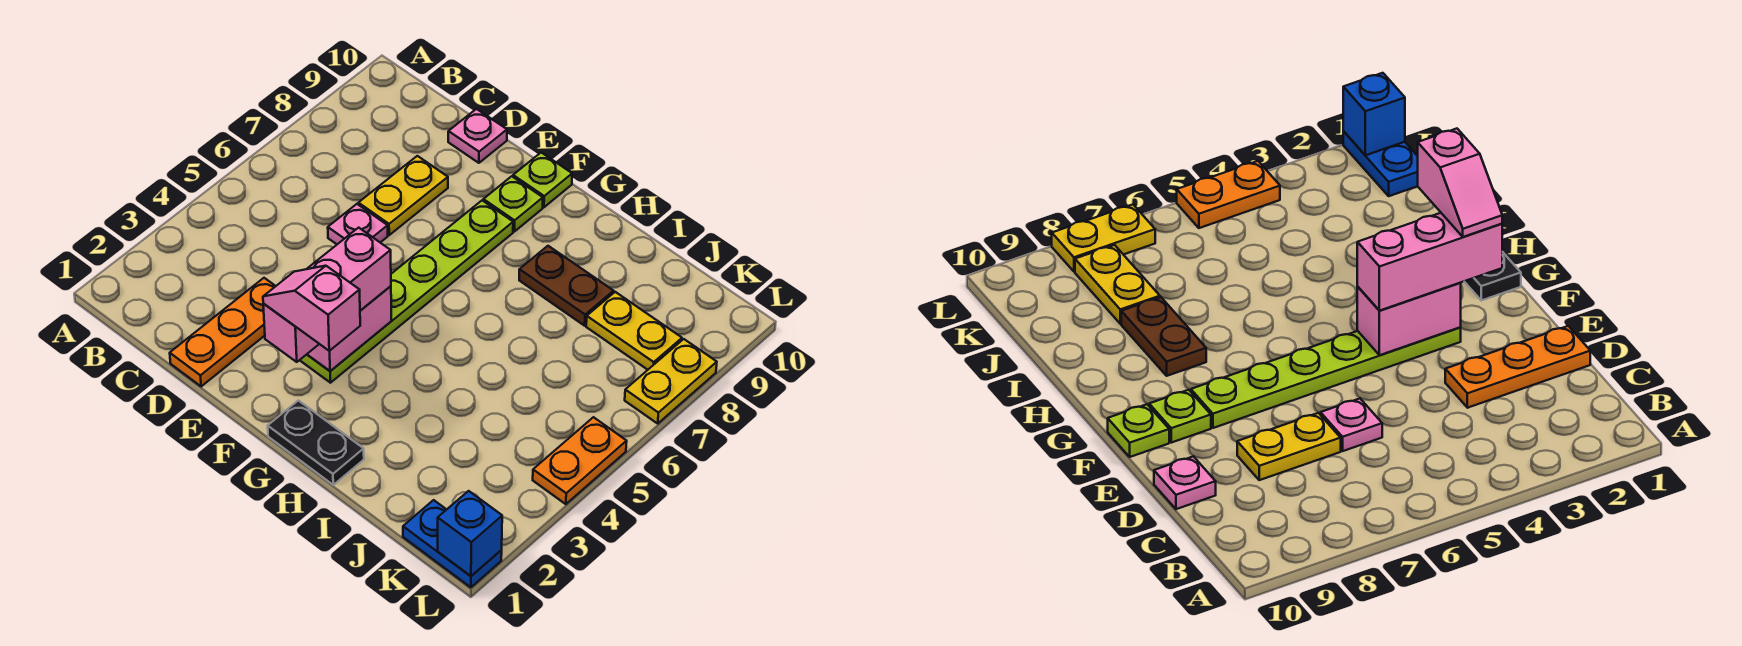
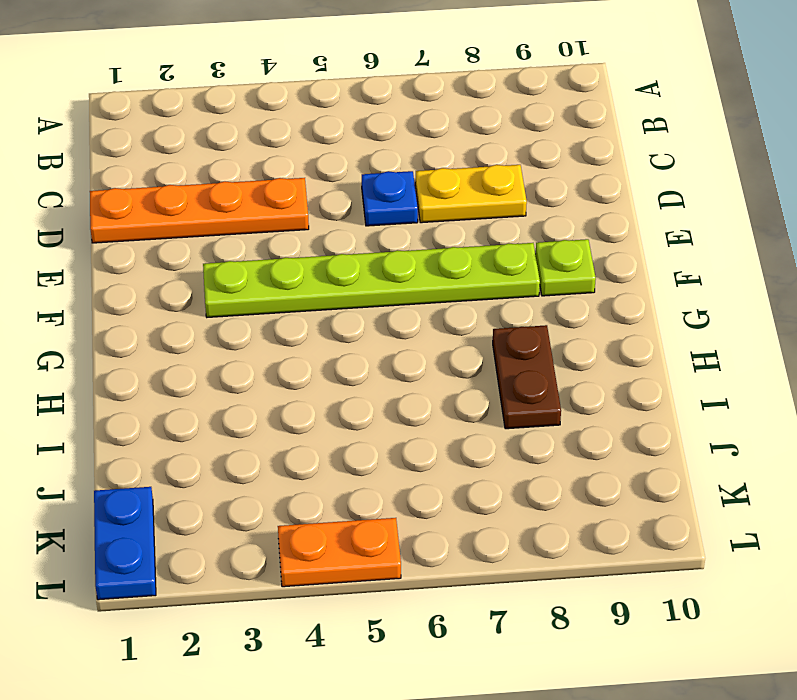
orange 1x4 plate [90,178,309,243] -> orange 1x3 plate [170,278,276,386]
blue 1x1 plate [362,171,418,226] -> pink 1x1 plate [328,204,388,244]
none -> pink 1x1 plate [448,109,507,163]
none -> lime 1x1 plate [513,153,572,207]
none -> black 1x2 plate [268,400,364,485]

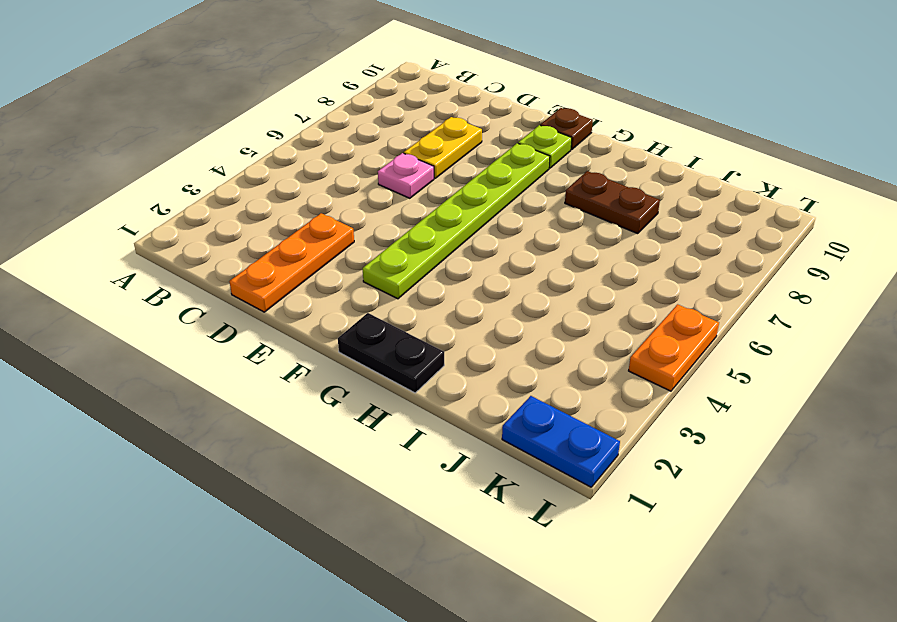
brown 1x1 plate [540,108,593,150] -> lime 1x1 plate [513,153,572,207]
none -> pink 1x1 plate [448,109,507,163]
none -> yellow 1x2 plate [586,292,682,370]
none -> yellow 1x2 plate [625,339,717,423]

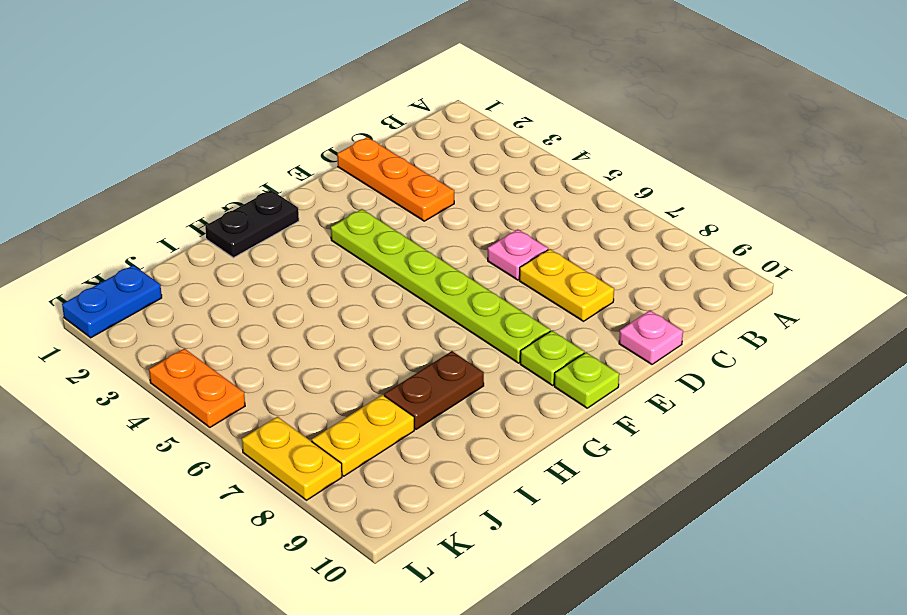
none -> pink 1x2 brick [307,286,392,371]
none -> blue 1x1 brick [438,491,502,576]
none -> pink 1x3 brick [263,228,391,362]

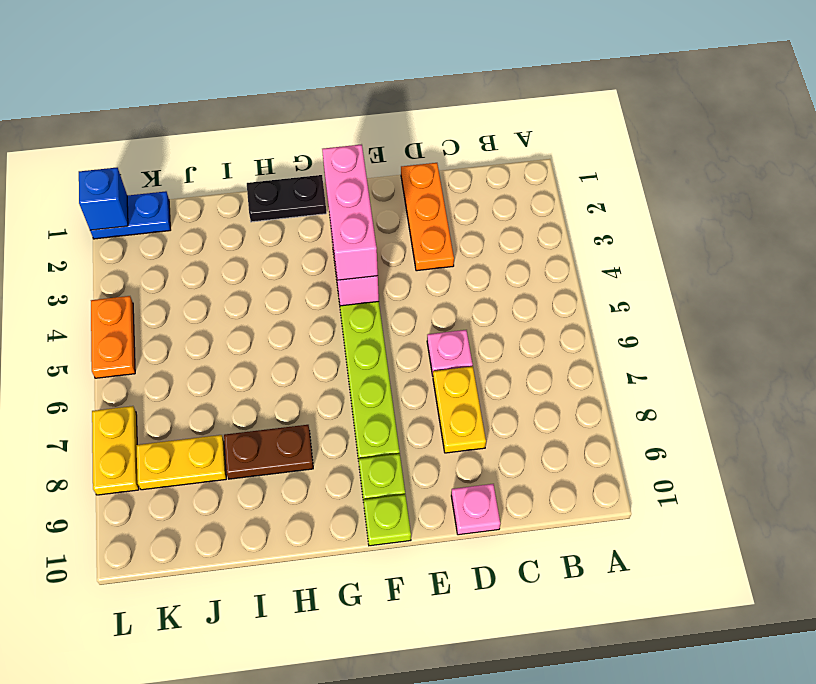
none -> pink 1x2 slope [263,266,360,351]

